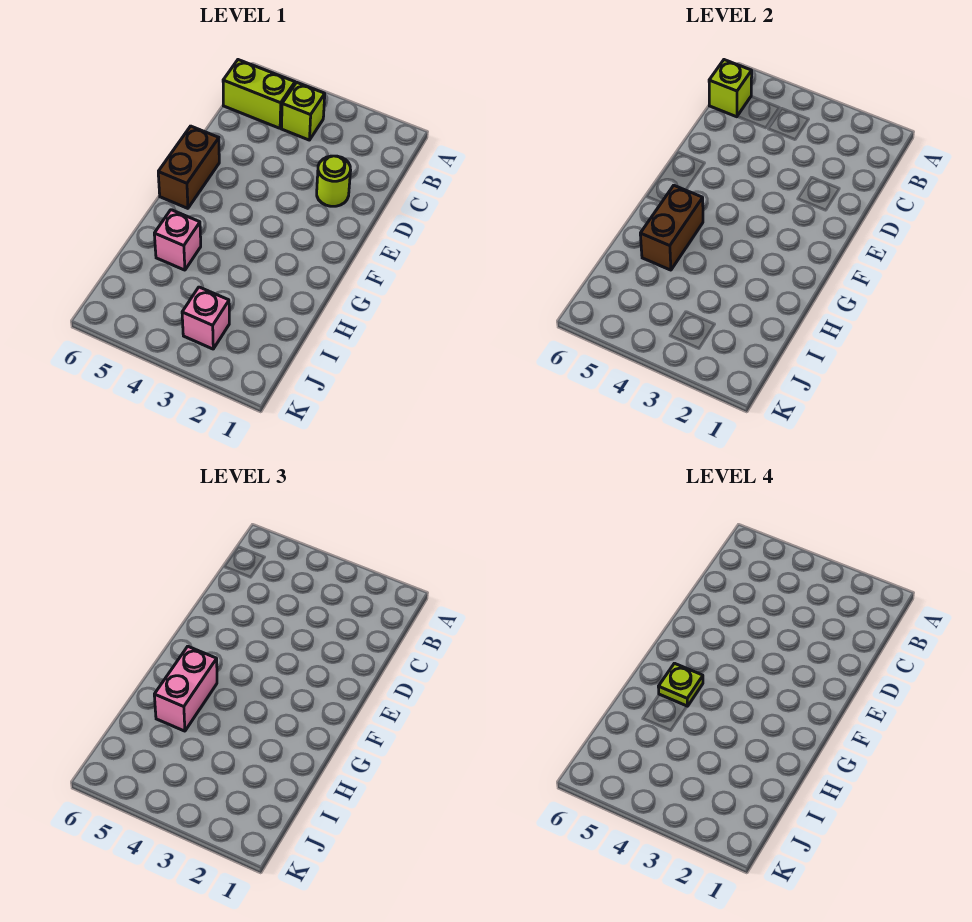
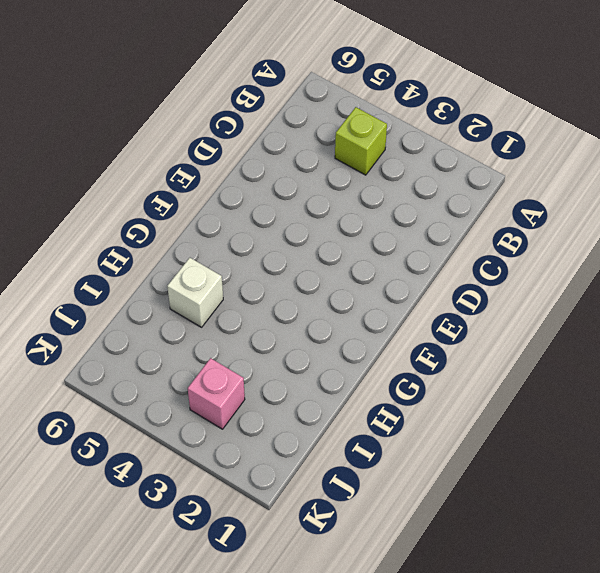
white 1x1 brick [167,258,223,327] -> pink 1x1 brick [154,210,201,270]
none -> lime 1x2 brick [223,60,295,128]
none -> lime 1x1 round brick [317,156,351,206]

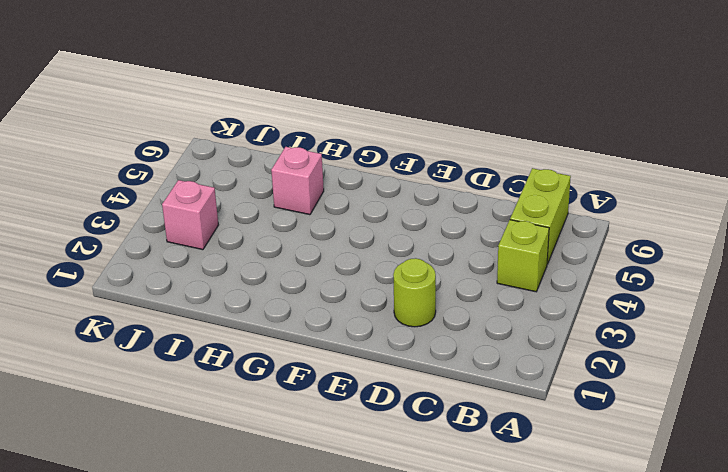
none -> brown 1x2 brick [158,126,219,208]
none -> lime 1x1 brick [709,60,752,117]

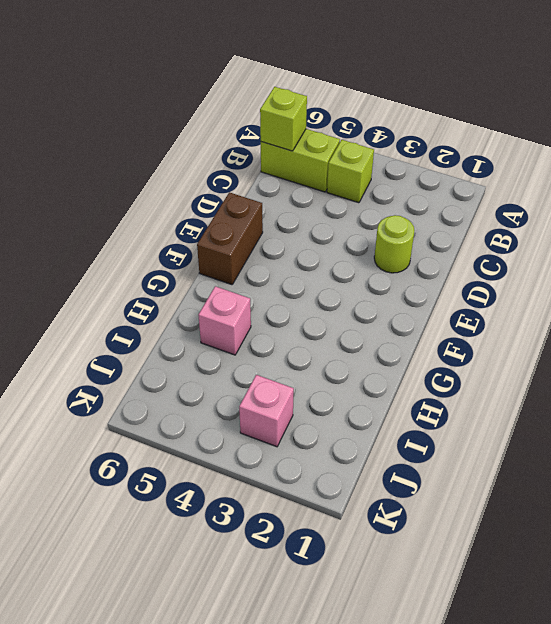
none -> brown 1x2 brick [640,186,703,270]
none -> pink 1x2 brick [154,647,217,731]

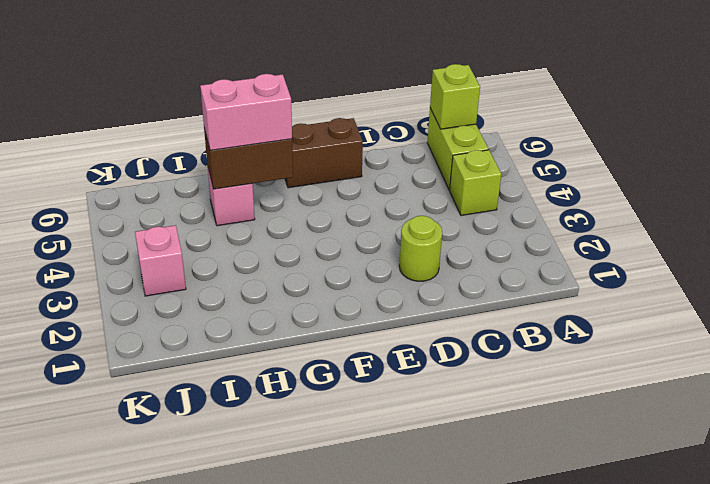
none -> lime 1x1 plate [658,663,703,706]

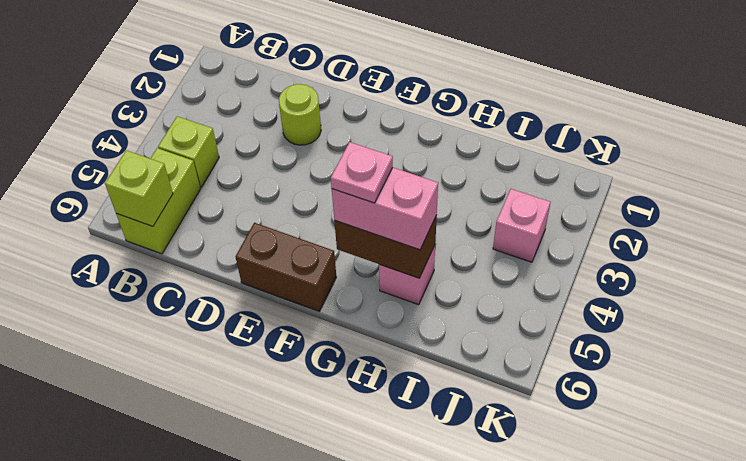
pink 1x1 plate [331,142,393,203] -> lime 1x1 plate [658,663,703,706]

